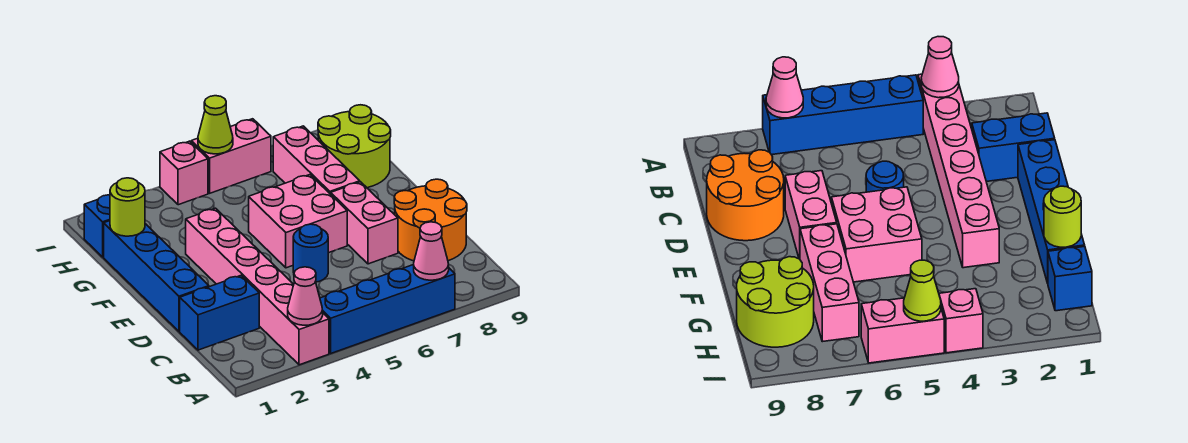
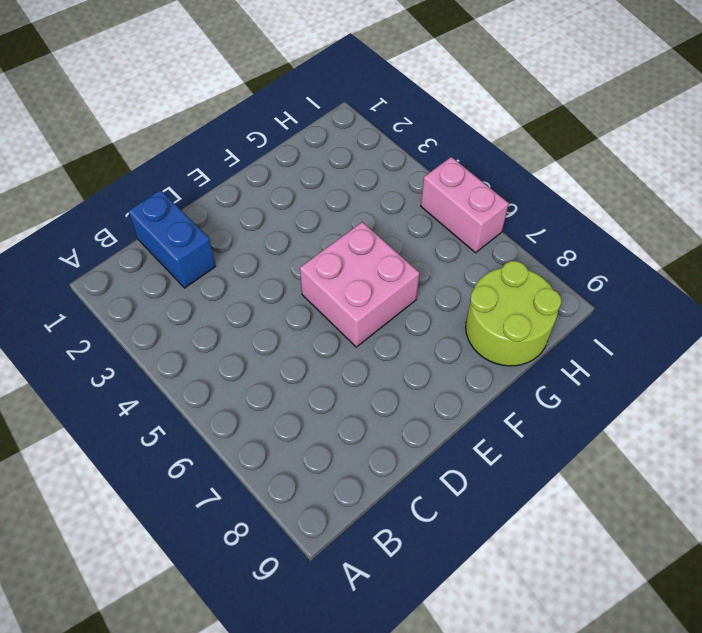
none -> pink 1x6 brick [186,208,329,365]
none -> blue 1x4 brick [320,265,455,353]
none -> orange 2x2 round brick [394,179,467,261]

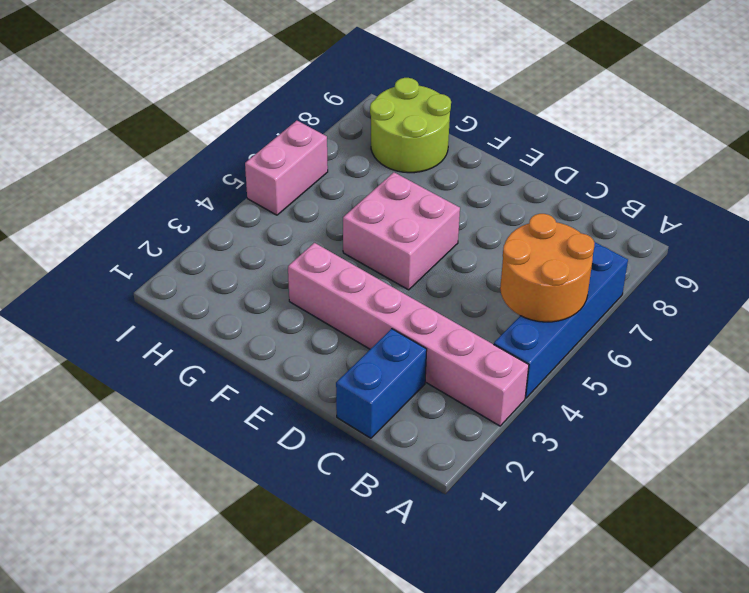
orange 2x2 round brick [500,214,595,322] -> orange 2x2 round brick moved to [394,179,467,261]
none -> blue 1x4 brick [104,221,209,331]
none -> blue 1x1 round brick [293,224,328,282]
none -> pink 1x2 brick [331,182,398,264]

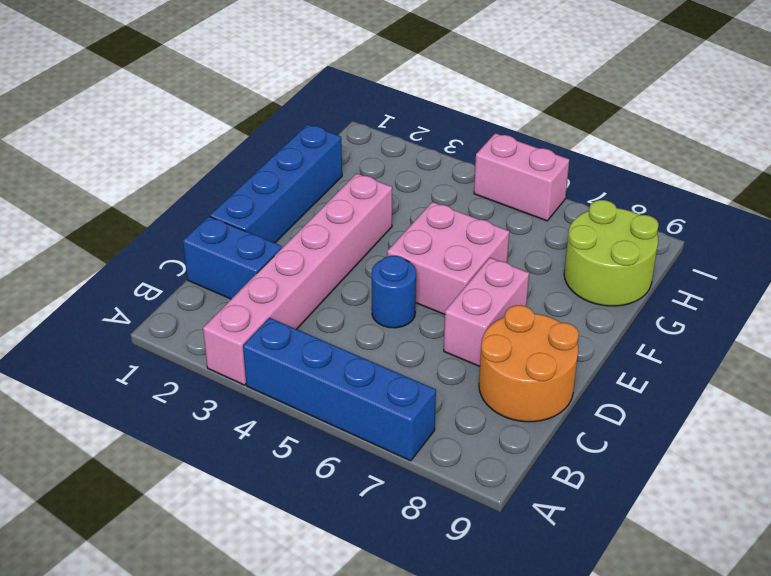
none -> pink 1x3 brick [273,126,360,194]
none -> blue 1x1 brick [84,195,110,257]
none -> pink 1x1 brick [160,141,208,205]

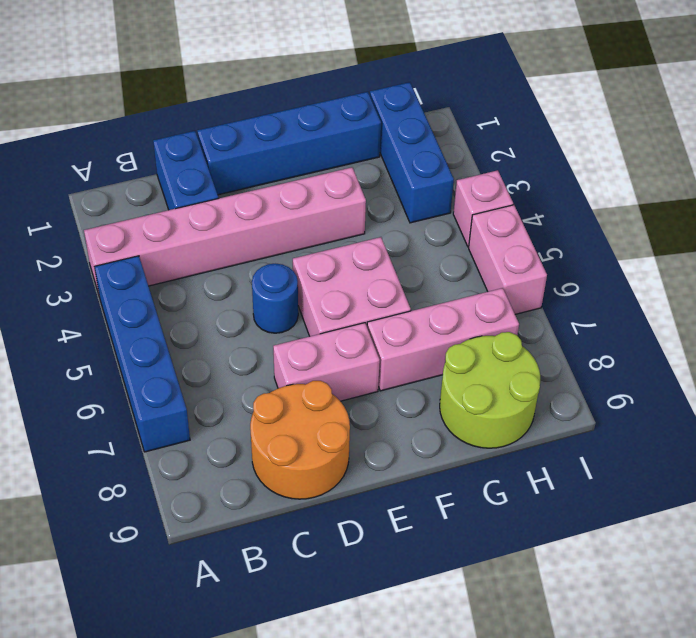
blue 1x3 brick [370,82,454,223] -> blue 1x1 brick [84,195,110,257]
none -> pink 1x1 cone [288,267,323,325]
none -> pink 1x1 cone [414,222,449,280]
none -> lime 1x1 round brick [110,178,145,236]

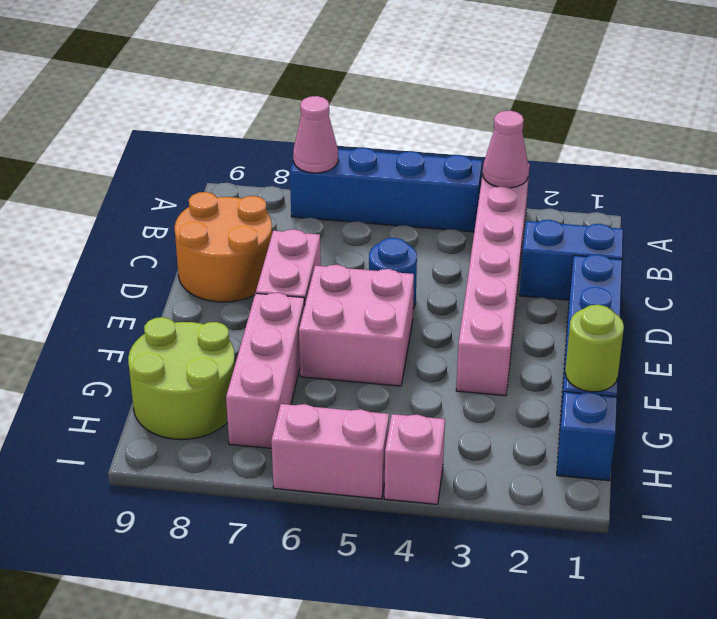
none -> lime 1x1 cone [198,96,233,154]

